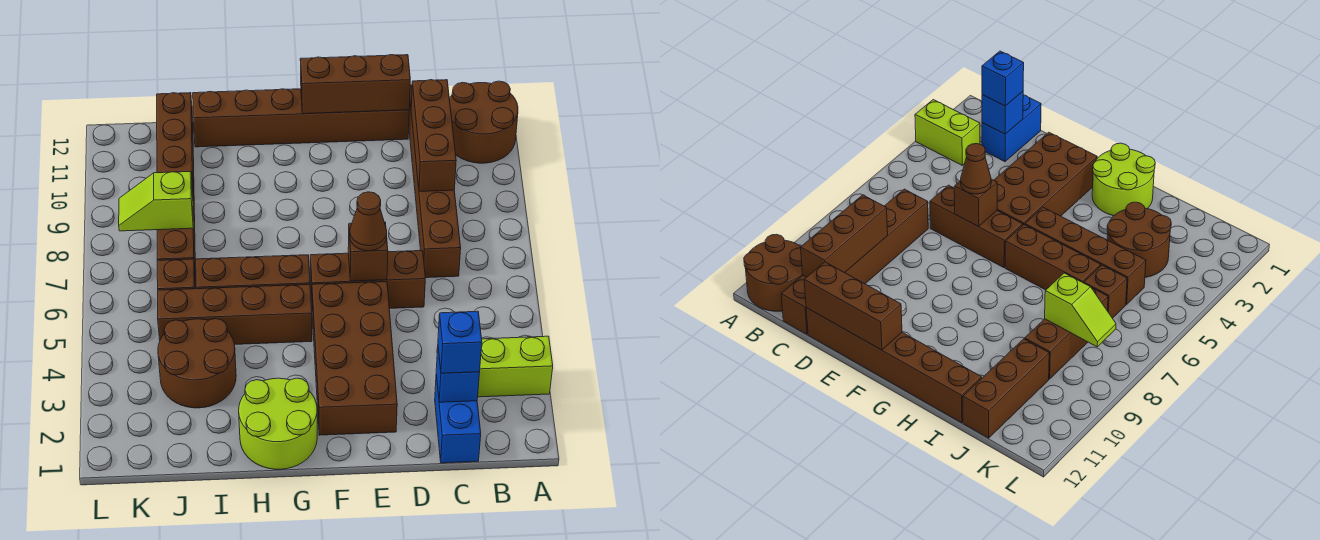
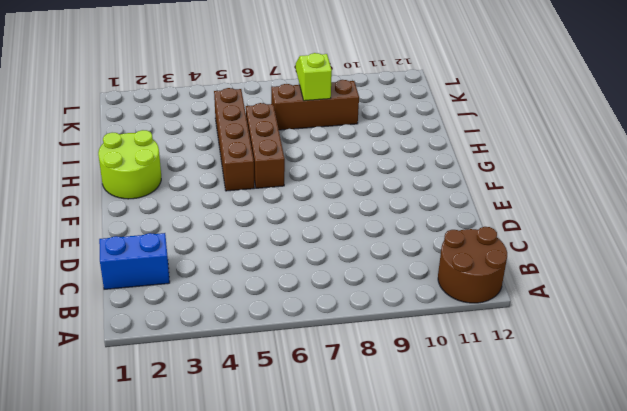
none -> lime 1x2 brick [478,336,553,397]
none -> brown 1x6 brick [409,85,461,278]
none -> brown 1x3 brick [310,251,425,308]

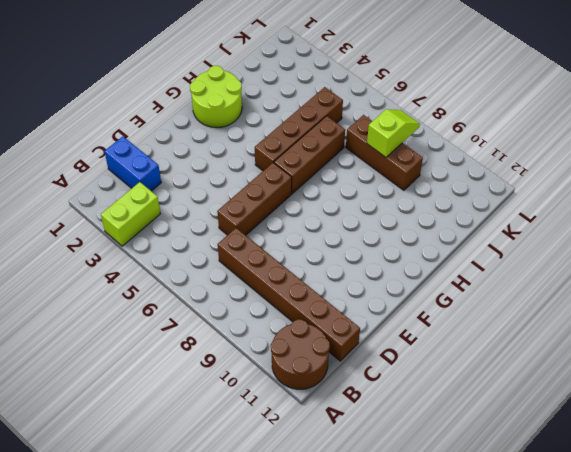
none -> brown 1x6 brick [193,89,409,147]
none -> brown 2x4 brick [312,282,397,435]
none -> brown 2x2 round brick [158,319,236,408]

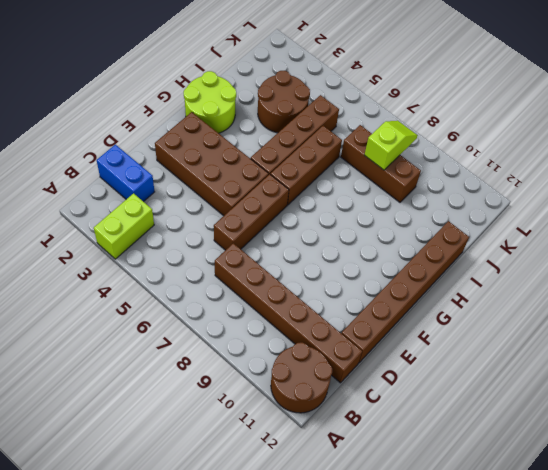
none -> brown 1x1 brick [157,259,196,290]
none -> brown 1x3 brick [157,93,194,190]
none -> blue 1x1 brick [436,348,480,402]

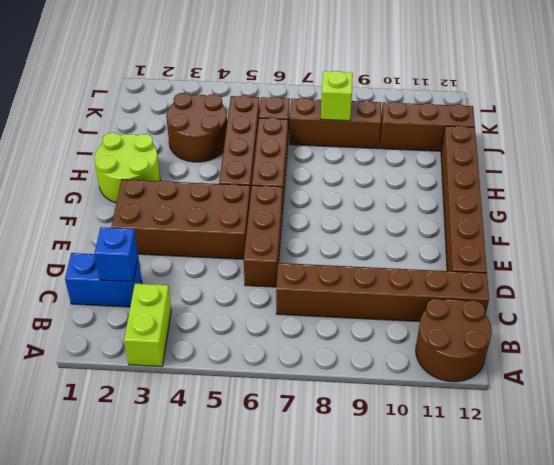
none -> brown 1x3 brick [411,80,456,191]
none -> brown 1x3 brick [300,55,410,114]
none -> brown 1x1 brick [348,222,388,281]

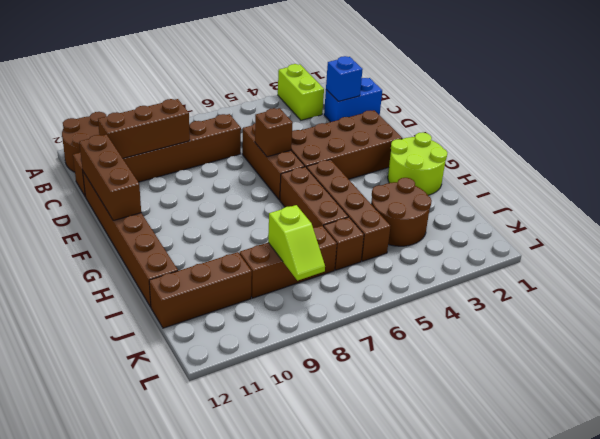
none -> blue 1x1 brick [438,311,482,373]
none -> brown 1x1 cone [350,192,387,251]

